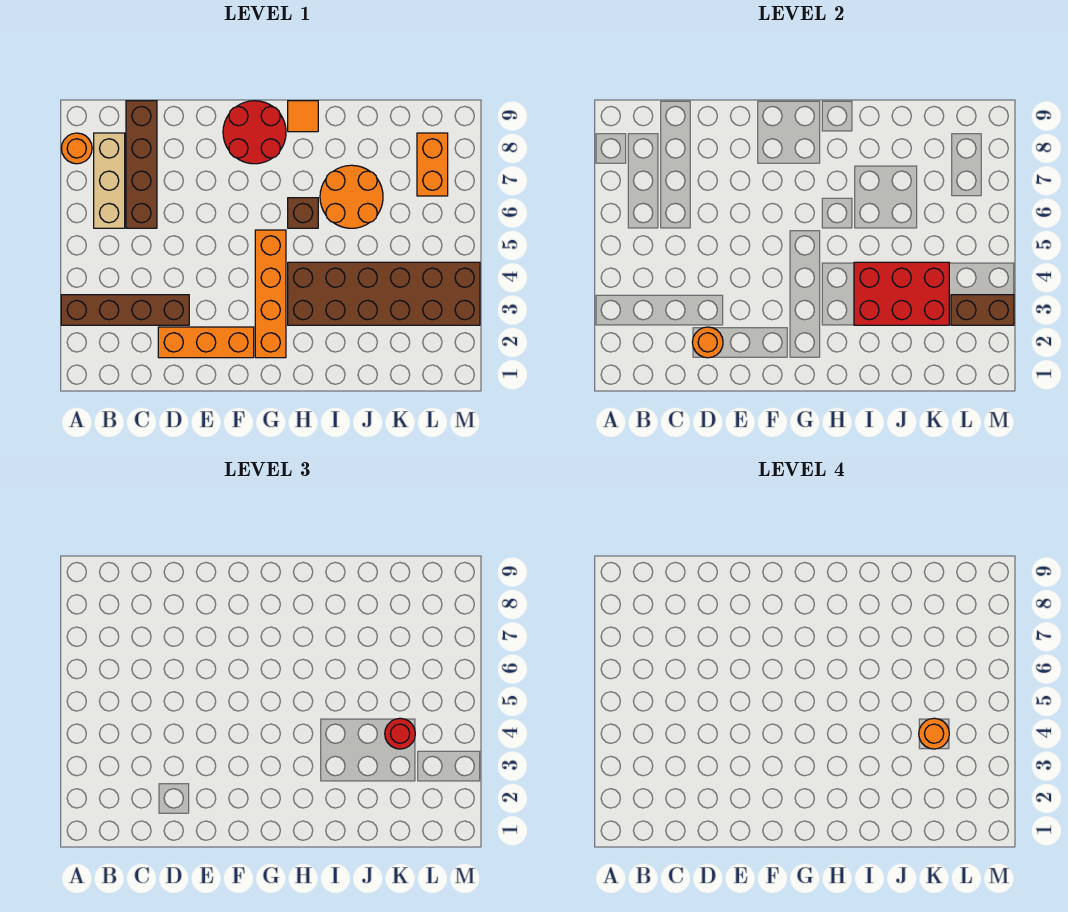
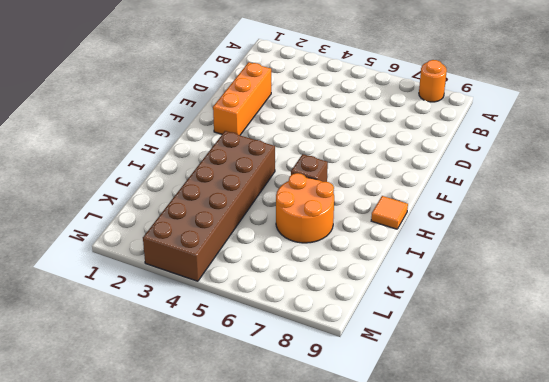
none -> brown 1x4 brick [61,295,189,325]
none -> tan 1x3 brick [94,133,125,228]
none -> brown 1x4 brick [126,101,157,228]

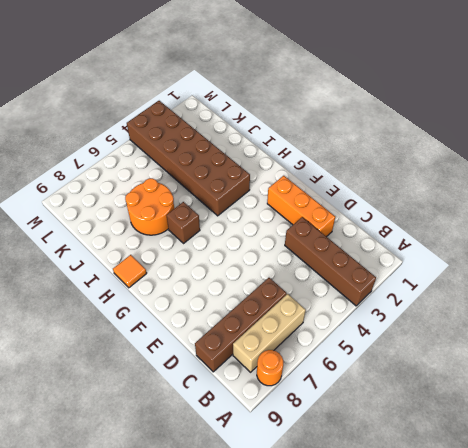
none -> red 2x2 round brick [223,101,286,164]
none -> orange 1x4 brick [255,230,286,358]
none -> orange 1x2 brick [417,133,448,196]

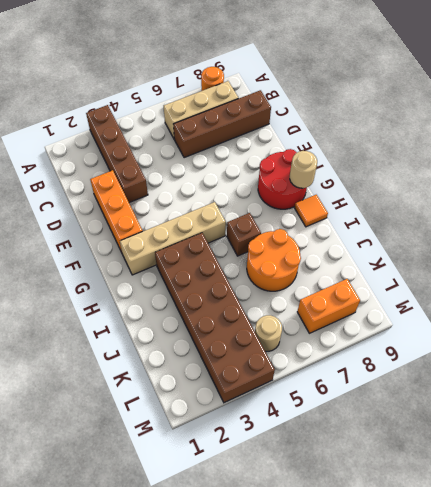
tan 1x4 brick [120,202,226,275] -> orange 1x4 brick [255,230,286,358]
tan 1x1 round brick [290,151,317,188] -> none
tan 1x1 round brick [255,315,282,351] -> none
none -> orange 1x1 round brick [692,327,723,358]
none -> red 2x3 brick [854,262,949,325]
none -> brown 1x2 brick [951,295,1014,325]

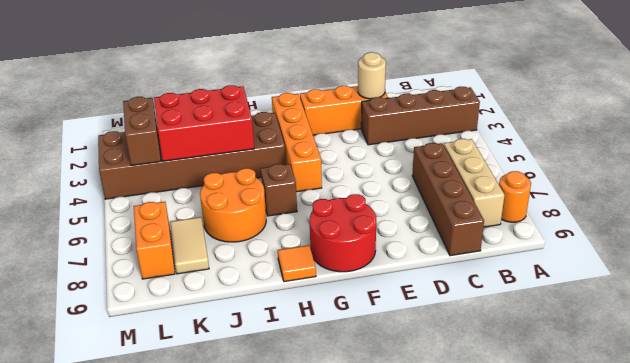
tan 1x1 round brick [358,52,386,99] -> orange 1x1 round brick [692,327,723,358]
tan 1x2 tile [170,217,209,274] -> none
brown 1x2 brick [123,97,161,165] -> brown 1x2 brick turned to [951,295,1014,325]
none -> red 1x1 round brick [385,718,415,749]
none -> orange 1x1 round brick [919,718,949,749]

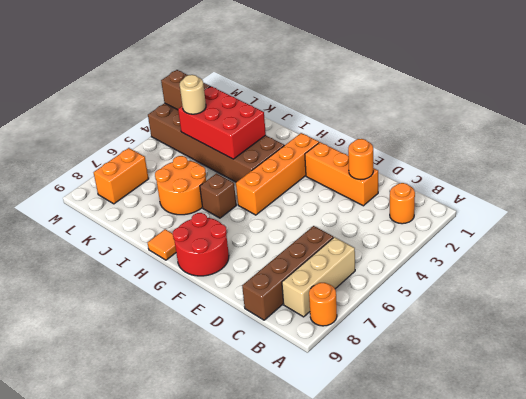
orange 1x1 round brick [390,183,415,224] -> orange 1x1 round brick moved to [919,718,949,749]
tan 1x1 round brick [180,75,206,114] -> red 1x1 round brick [385,718,415,749]
none -> brown 1x4 brick [61,295,189,325]

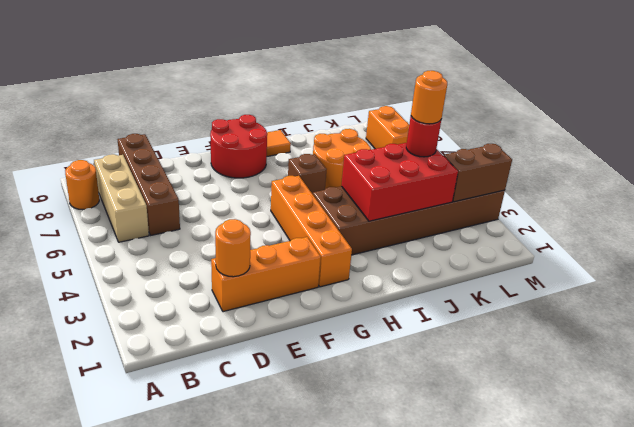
none -> brown 1x4 brick [61,295,189,325]

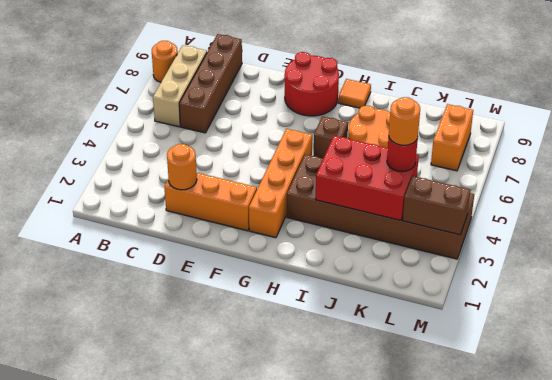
none -> brown 1x4 brick [61,295,189,325]

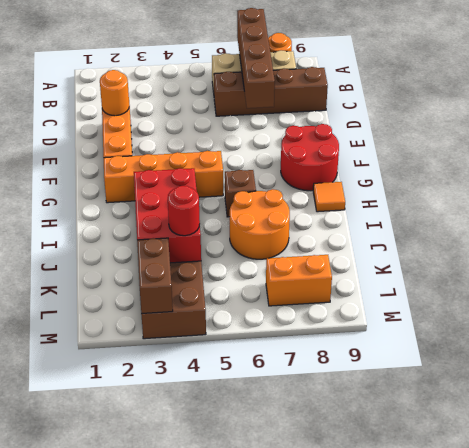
brown 1x4 brick [237,8,275,108] -> brown 1x4 brick moved to [61,295,189,325]
none -> orange 1x1 round brick [919,718,949,749]

